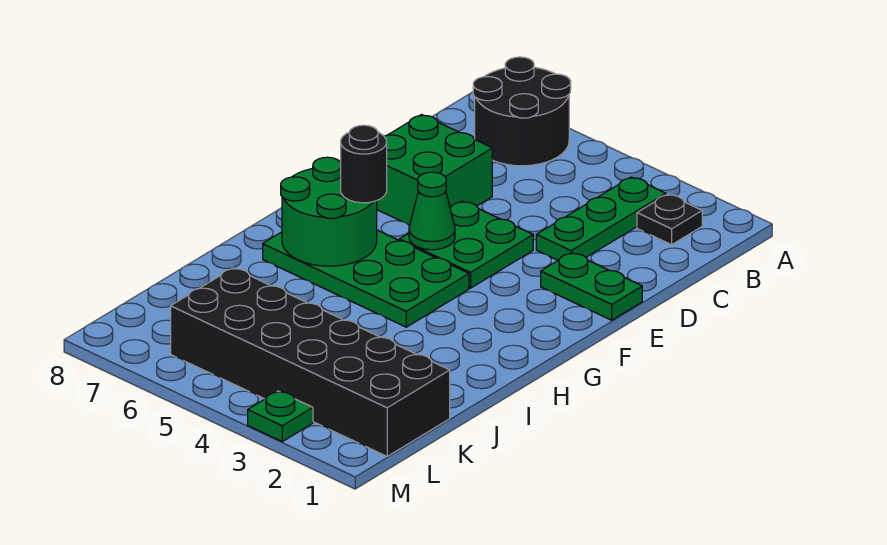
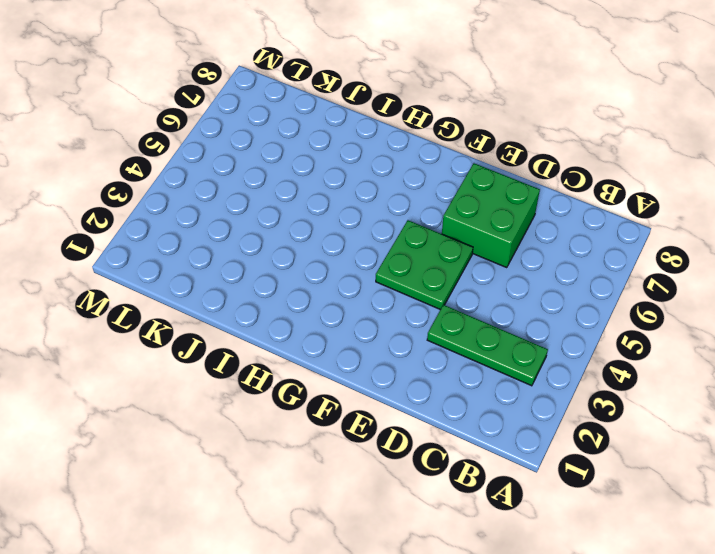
none -> black 2x2 round brick [473,57,571,166]
none -> black 1x1 plate [637,194,702,245]
none -> green 1x2 plate [541,253,642,320]

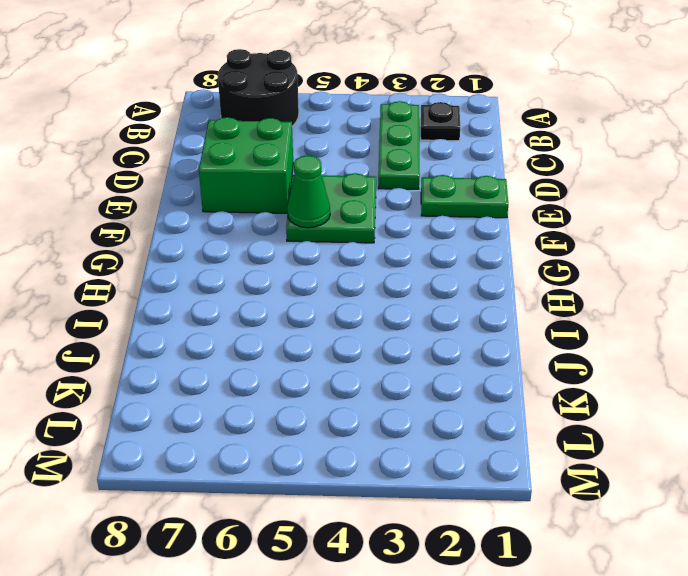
none -> green 2x4 plate [263,230,469,327]
none -> black 2x6 brick [171,268,450,456]
none -> green 1x1 plate [248,391,313,441]

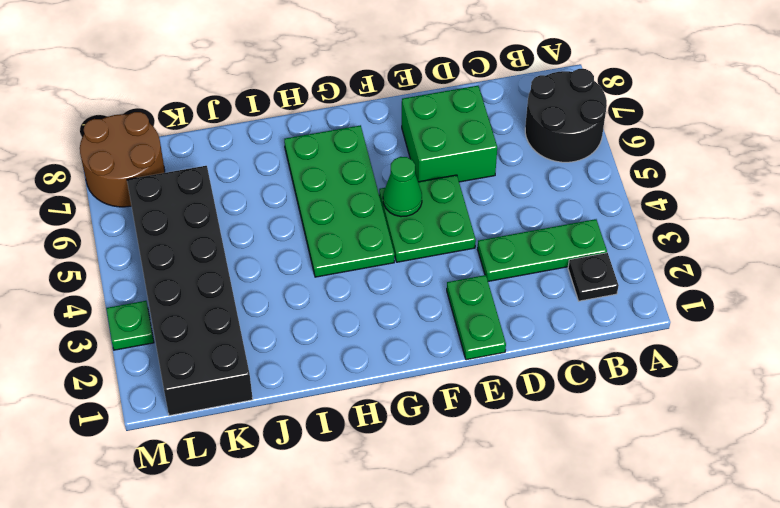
brown 2x2 round brick [80,112,165,207] -> none
none -> green 2x2 round brick [281,157,377,266]
none -> black 1x1 round brick [341,125,387,203]

